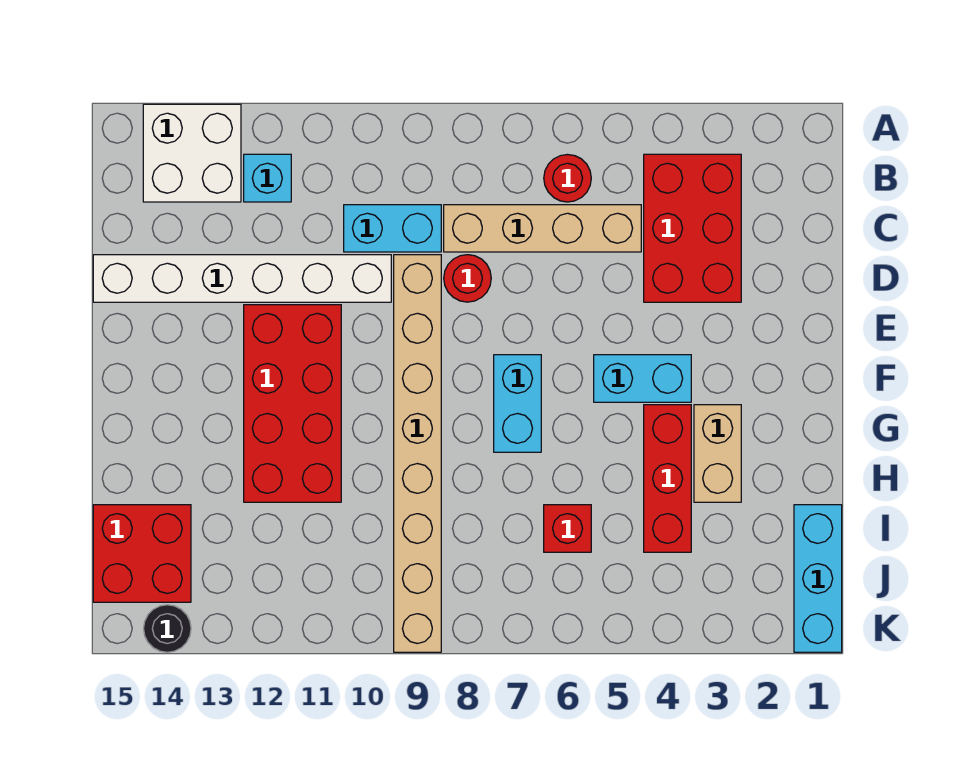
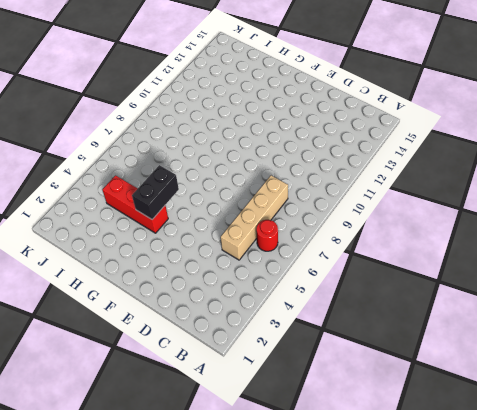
black 1x2 brick [132,165,179,220] -> none
none -> white 2x2 brick [143,104,241,202]
none -> red 2x3 brick [644,154,741,302]
none -> cyan 1x1 brick [244,154,291,202]

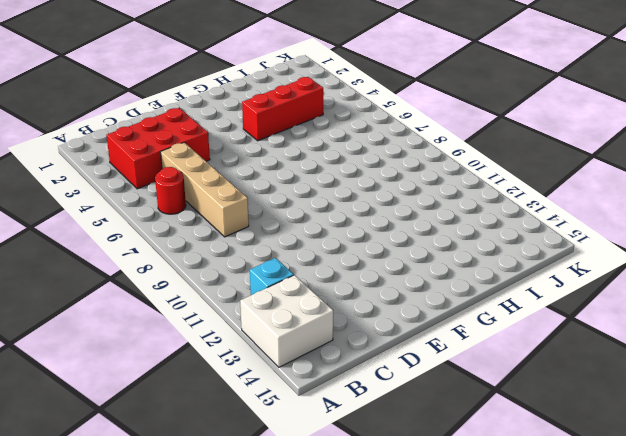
none -> cyan 1x2 brick [344,205,441,252]
none -> red 1x1 round brick [444,255,491,302]
none -> tan 1x8 brick [394,255,441,652]

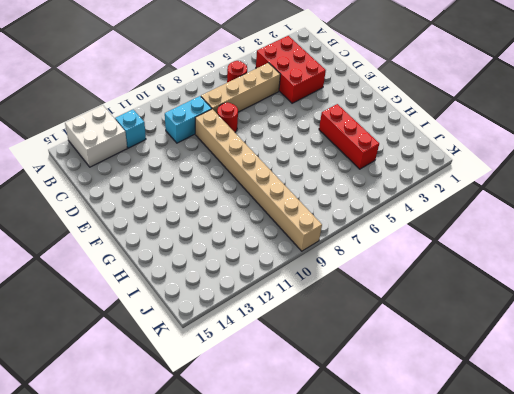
none -> white 1x6 brick [93,255,391,302]
none -> red 2x4 brick [244,305,341,502]
none -> cyan 1x2 brick [594,355,691,402]

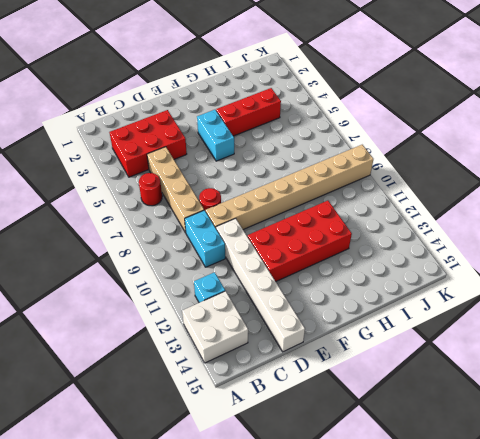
none -> cyan 1x2 brick [494,355,541,452]
none -> tan 1x2 brick [694,405,741,502]
none -> cyan 1x3 brick [794,505,842,652]

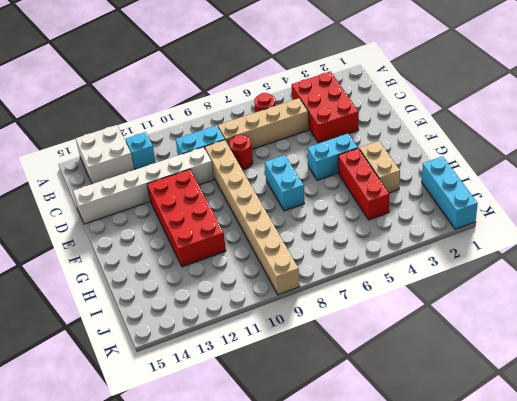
none -> red 1x1 brick [544,505,591,552]
none -> red 2x2 brick [93,505,191,602]
none -> black 1x1 round brick [144,605,191,652]

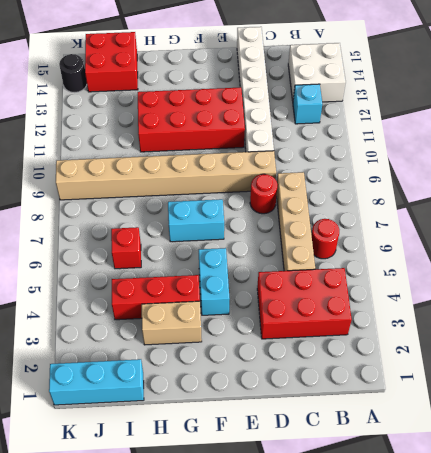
none -> cyan 1x2 brick [344,205,441,252]

